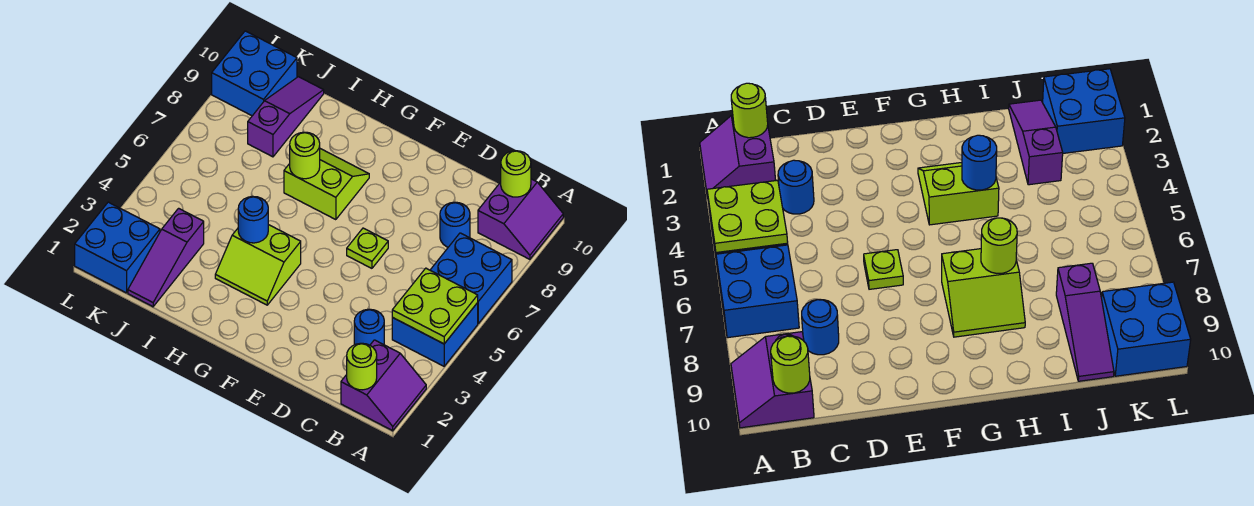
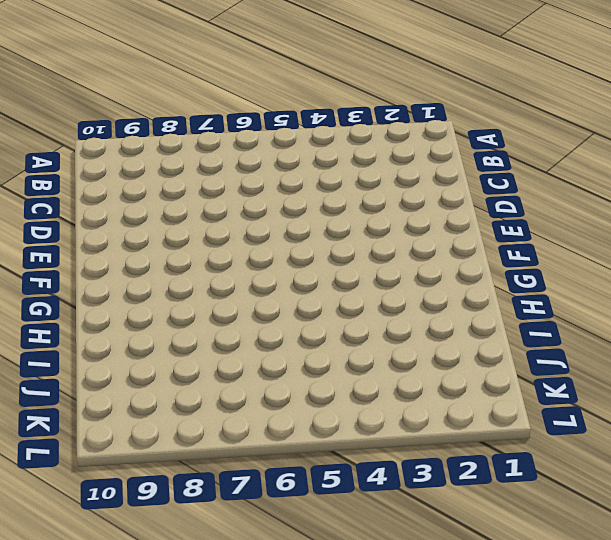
none -> purple 2x2 slope [341,340,426,431]
none -> blue 2x2 brick [392,303,478,366]
none -> blue 2x2 brick [430,233,512,323]

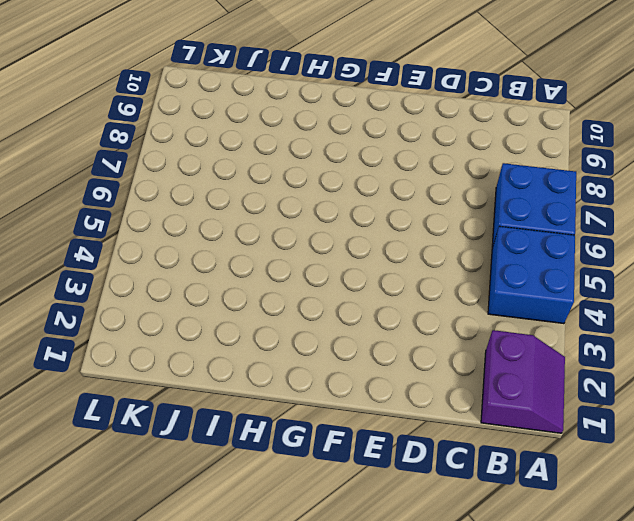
none -> purple 2x2 slope [478,179,563,259]
none -> blue 1x1 round brick [354,309,384,345]
none -> blue 1x1 round brick [440,202,470,247]

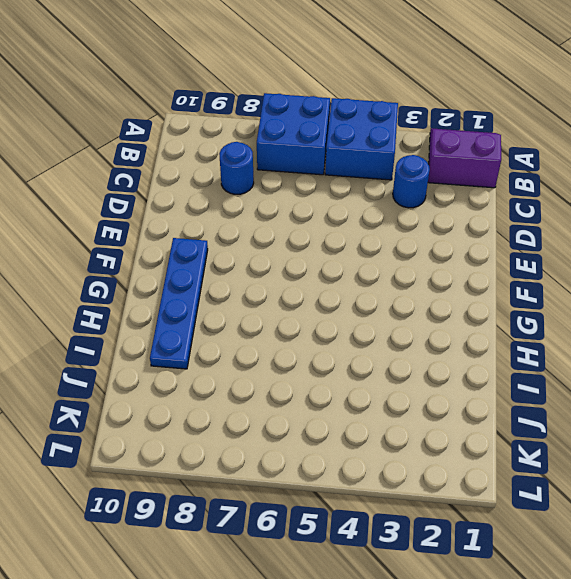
blue 1x4 plate [150,238,208,369] -> none
none -> purple 2x2 slope [478,179,563,259]
none -> lime 1x1 plate [347,228,388,268]
none -> lime 2x2 slope [215,225,301,305]

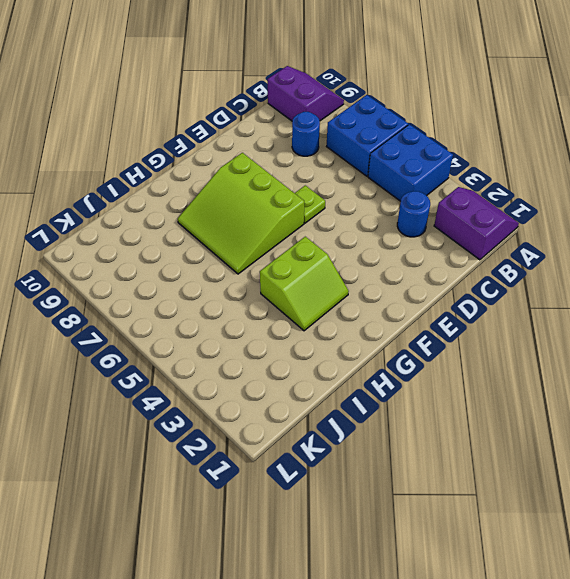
lime 3x3 slope [178,153,304,274] -> lime 2x2 slope [284,149,369,220]
none -> purple 1x3 slope [128,208,204,307]
none -> purple 1x3 slope [248,77,324,157]
none -> blue 2x2 brick [75,202,160,293]

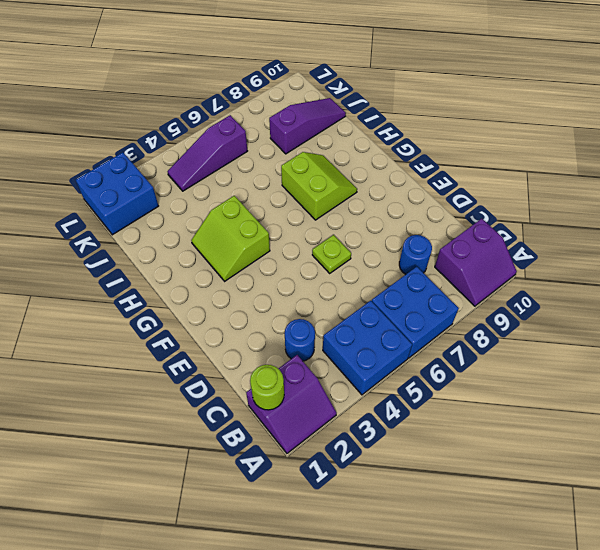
purple 1x3 slope [167,115,247,191] -> purple 1x3 slope moved to [128,208,204,307]
none -> blue 2x2 brick [212,31,297,116]
none -> lime 2x2 plate [392,268,478,344]
none -> lime 1x1 round brick [501,151,531,197]

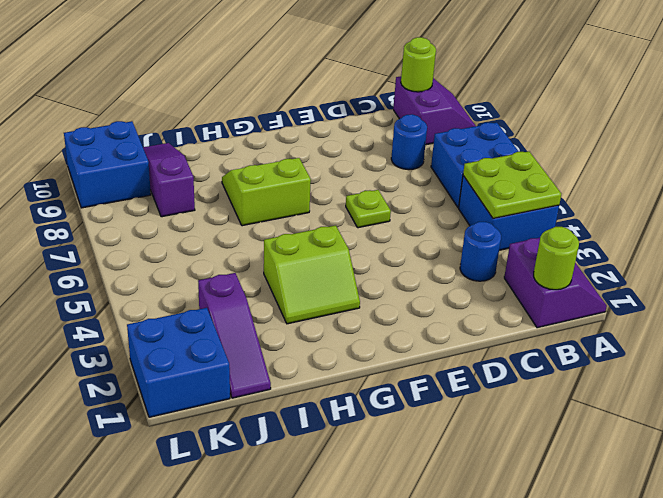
none -> blue 1x1 round brick [238,196,268,243]
none -> lime 1x1 round brick [290,132,320,179]

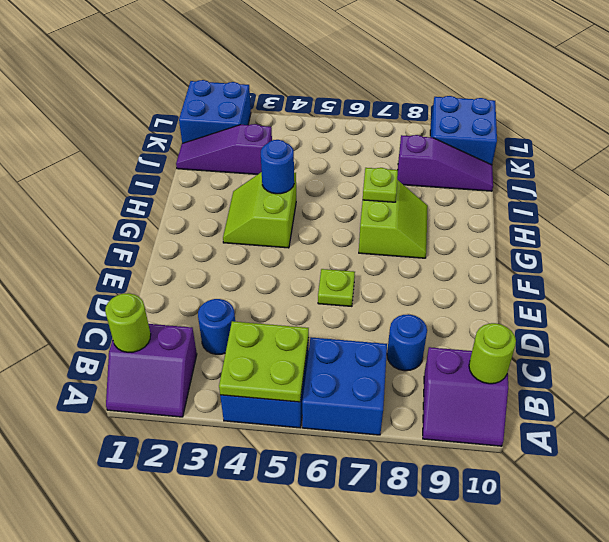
lime 1x1 plate [363,168,398,202] -> lime 1x1 round brick [290,132,320,179]

